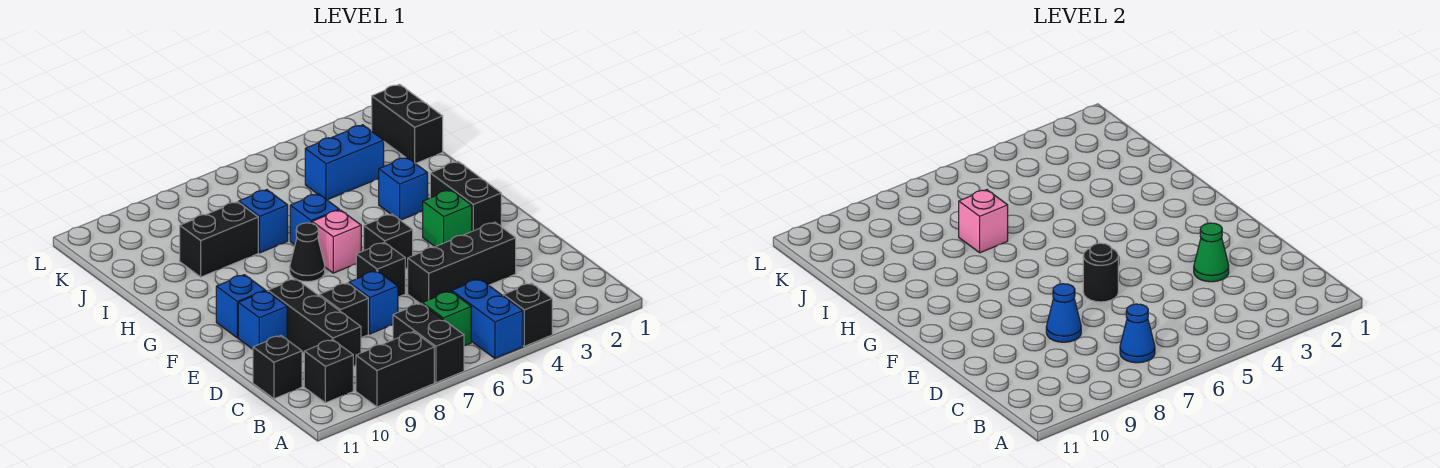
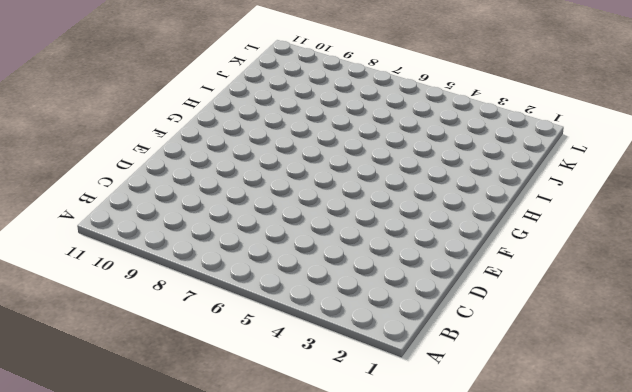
none -> black 1x1 brick [503,283,552,346]
none -> blue 1x2 brick [452,279,523,358]
none -> black 1x2 brick [393,303,464,383]
none -> black 1x2 brick [356,332,434,407]

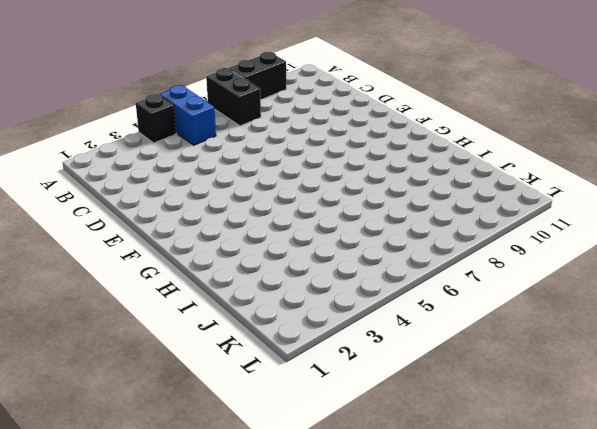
none -> green 1x1 brick [422,291,471,346]
none -> black 1x1 brick [304,340,353,403]
none -> black 1x3 brick [268,279,361,366]
none -> black 1x1 brick [253,336,302,399]

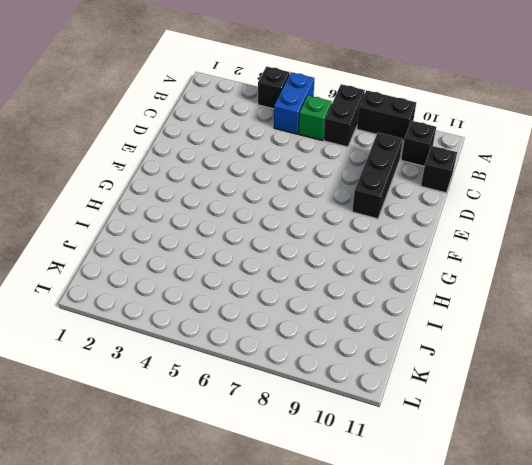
none -> black 1x3 brick [408,222,516,304]
none -> blue 1x1 brick [349,271,398,334]
none -> black 1x1 brick [319,283,368,338]
none -> black 1x1 brick [356,242,405,297]

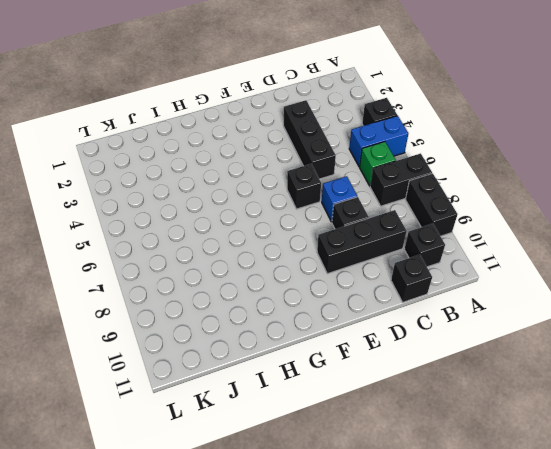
none -> blue 1x1 brick [238,291,287,349]
none -> black 1x2 brick [430,161,501,231]
none -> green 1x1 brick [422,190,472,247]
none -> black 1x1 brick [364,214,413,269]

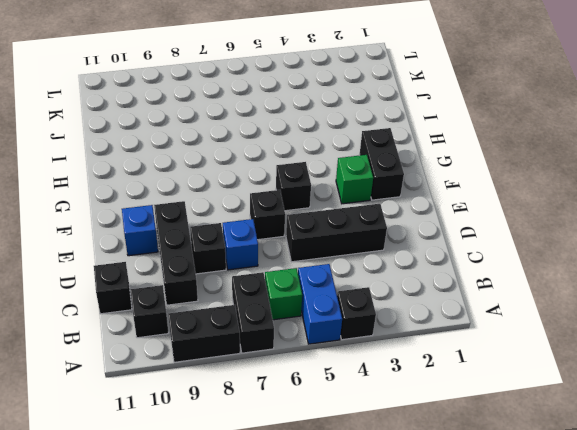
none -> blue 1x1 brick [216,275,265,338]
none -> pink 1x1 brick [312,210,361,273]
none -> black 1x1 cone [290,223,325,282]
none -> blue 1x1 brick [379,157,428,220]

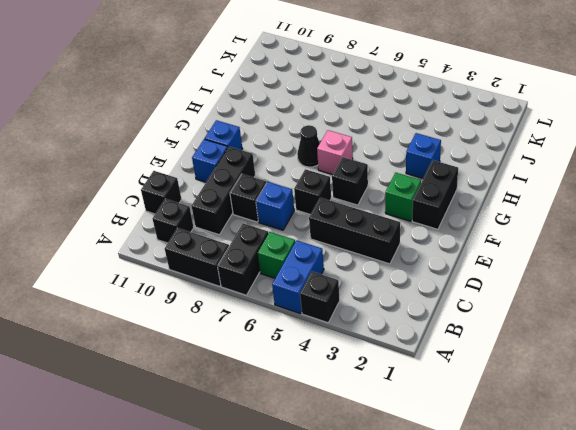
none -> blue 1x1 brick [290,194,339,245]
none -> blue 1x1 brick [239,190,288,253]
none -> black 1x2 brick [180,202,258,277]
none -> black 1x2 brick [372,84,443,164]

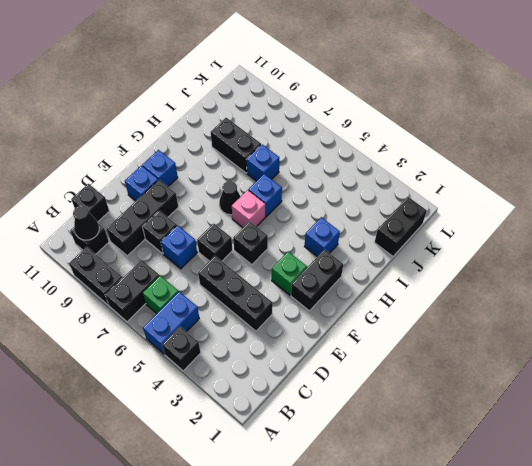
black 1x1 cone [73,206,99,240] -> none
none -> blue 1x2 brick [305,125,384,200]
none -> blue 1x1 cone [1120,304,1155,363]
none -> green 1x1 cone [1194,223,1229,282]
none -> blue 1x1 cone [1046,284,1081,342]

